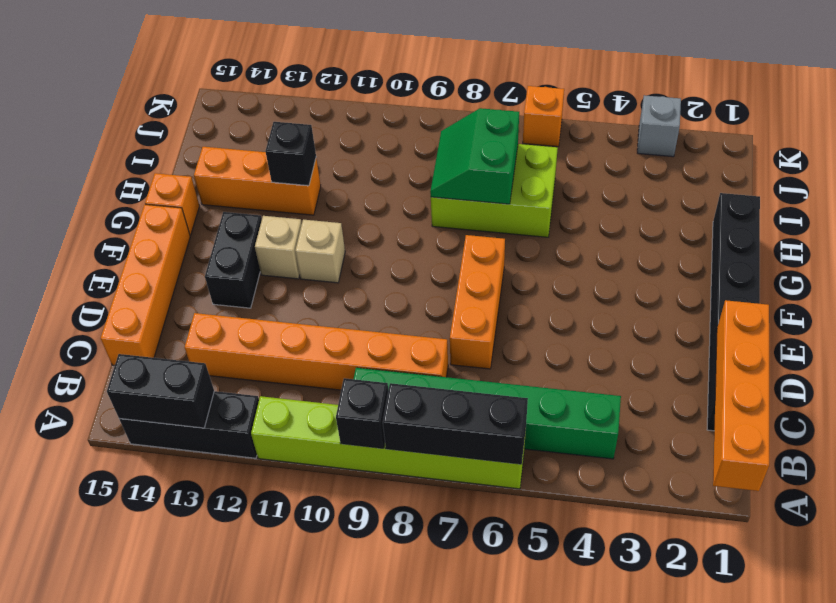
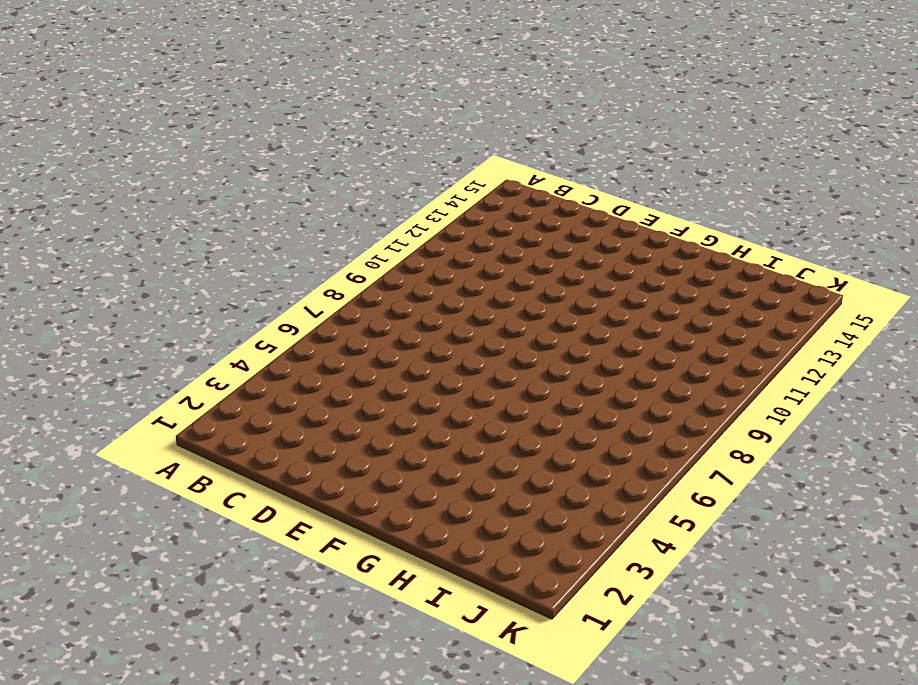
none -> lime 1x6 brick [251,396,526,489]
none -> black 1x3 brick [119,391,259,458]
none -> green 1x6 brick [354,368,621,459]

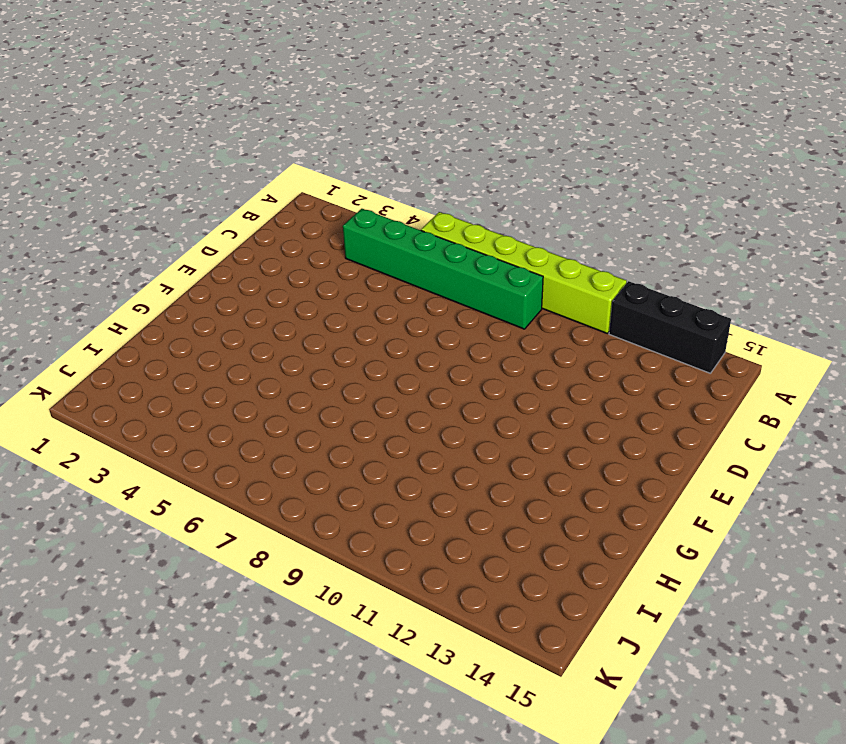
none -> black 1x6 brick [707,193,760,431]
none -> orange 1x6 brick [185,313,448,390]
none -> orange 1x4 brick [101,204,190,365]

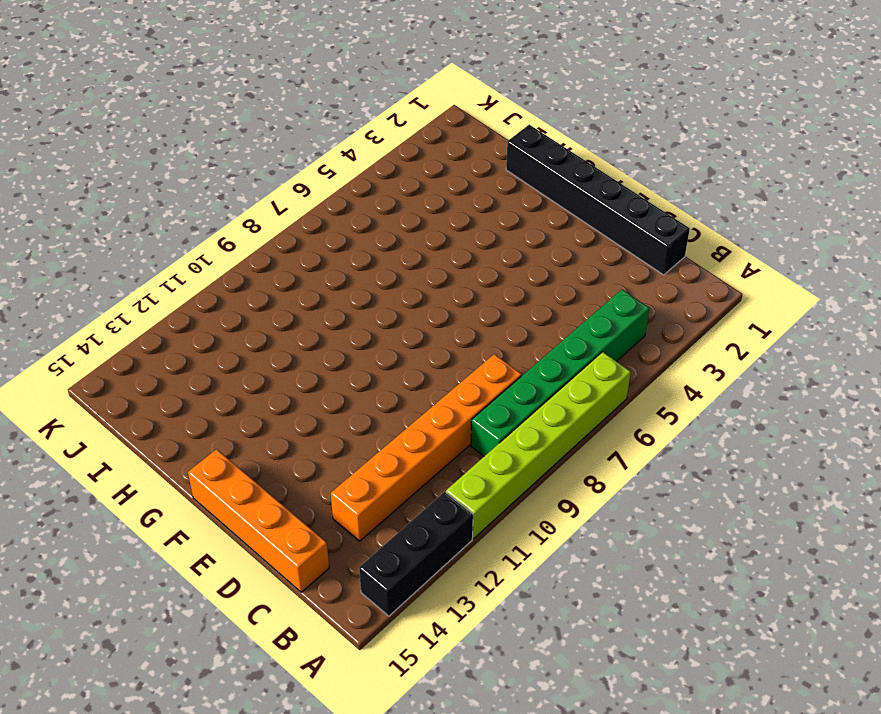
none -> orange 1x3 brick [450,235,505,369]
none -> black 1x2 brick [205,212,262,308]
none -> tan 1x1 brick [295,220,345,283]

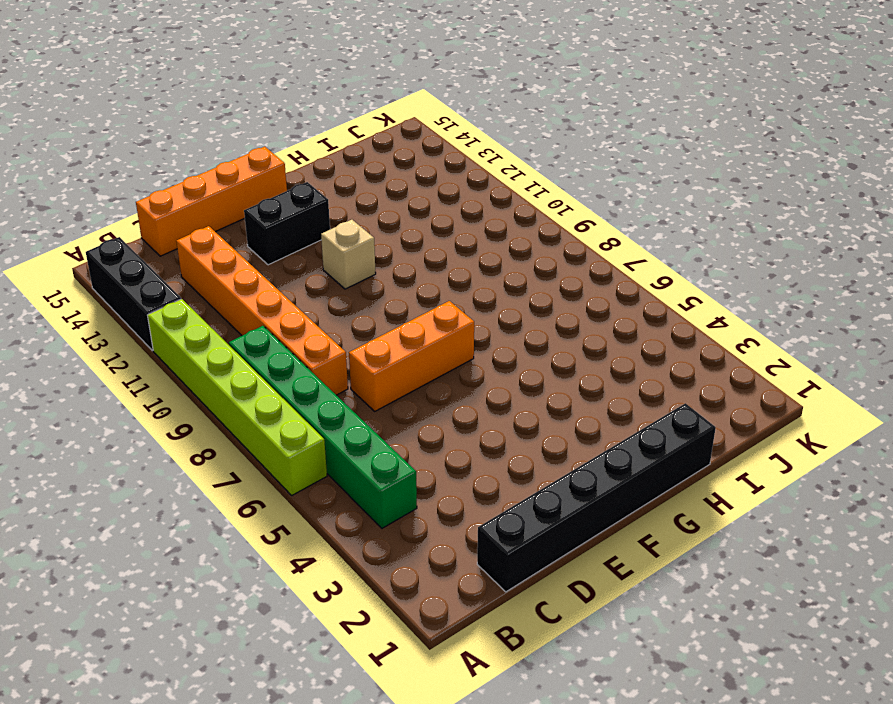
none -> tan 1x1 brick [255,216,302,279]
none -> orange 1x1 brick [145,173,199,235]
none -> lime 2x3 brick [431,144,558,237]

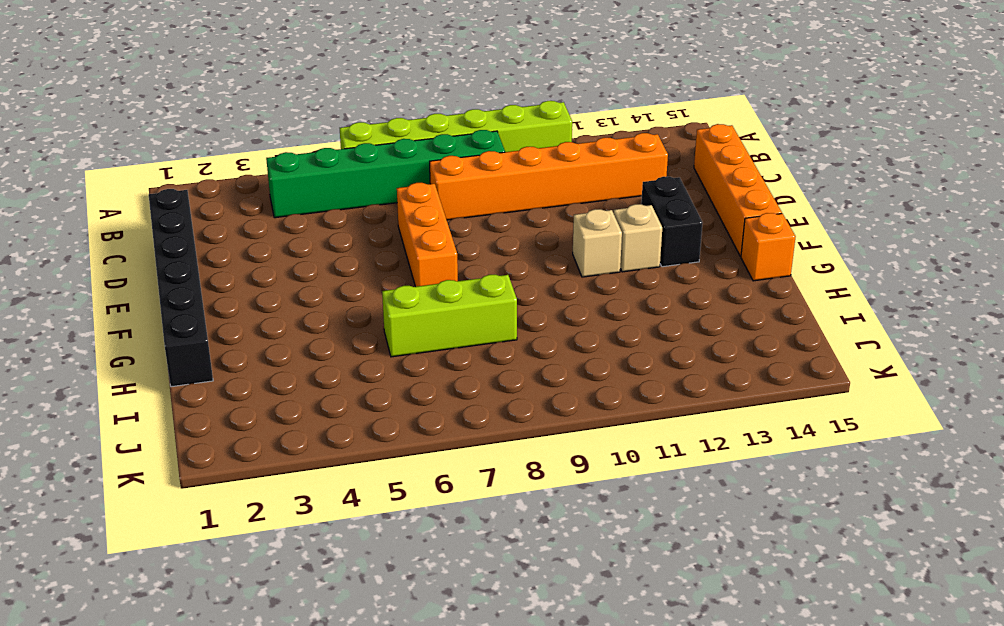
lime 1x3 brick [382,275,517,357] -> lime 2x3 brick [431,144,558,237]
none -> black 1x3 brick [119,391,259,458]
none -> orange 1x3 brick [194,147,321,215]
none -> grey 1x1 brick [637,95,681,157]

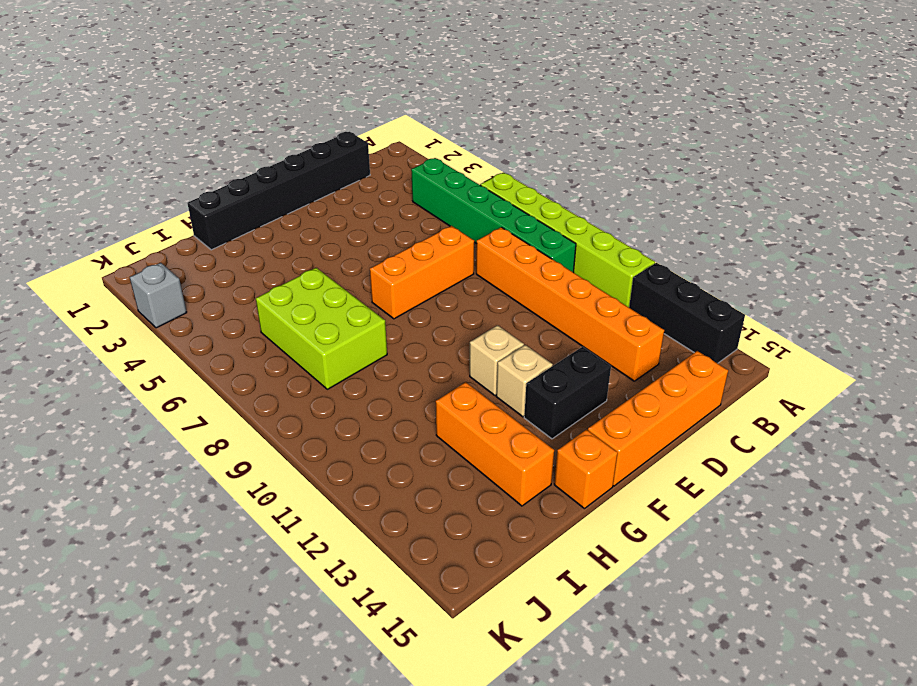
none -> orange 1x1 brick [523,86,564,147]
none -> orange 1x4 brick [713,300,769,491]
none -> black 1x3 brick [383,383,528,464]

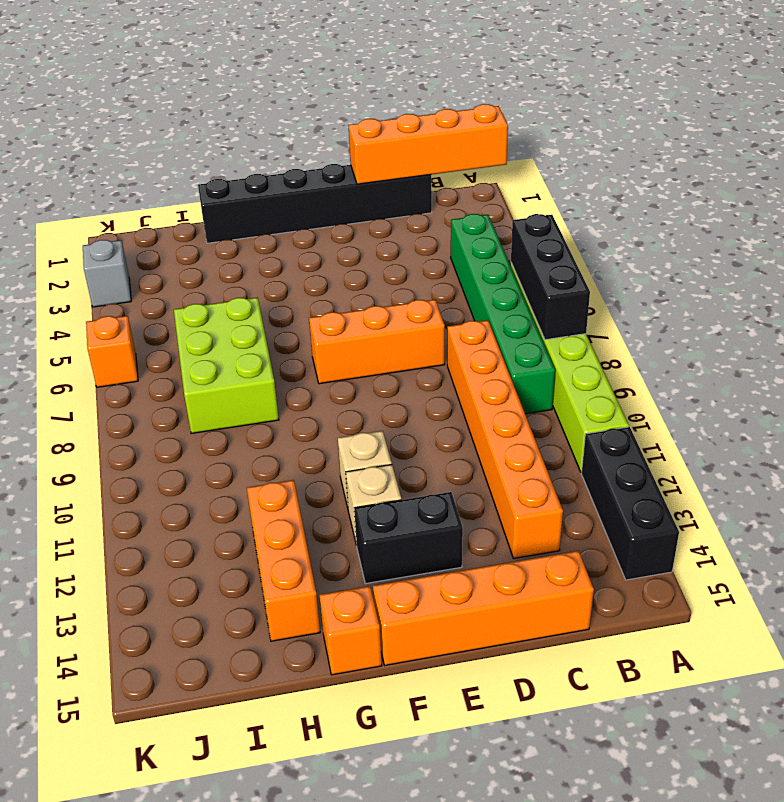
none -> black 1x1 brick [336,378,388,448]
none -> black 1x2 brick [107,354,214,428]
none -> green 2x2 slope [430,108,519,204]

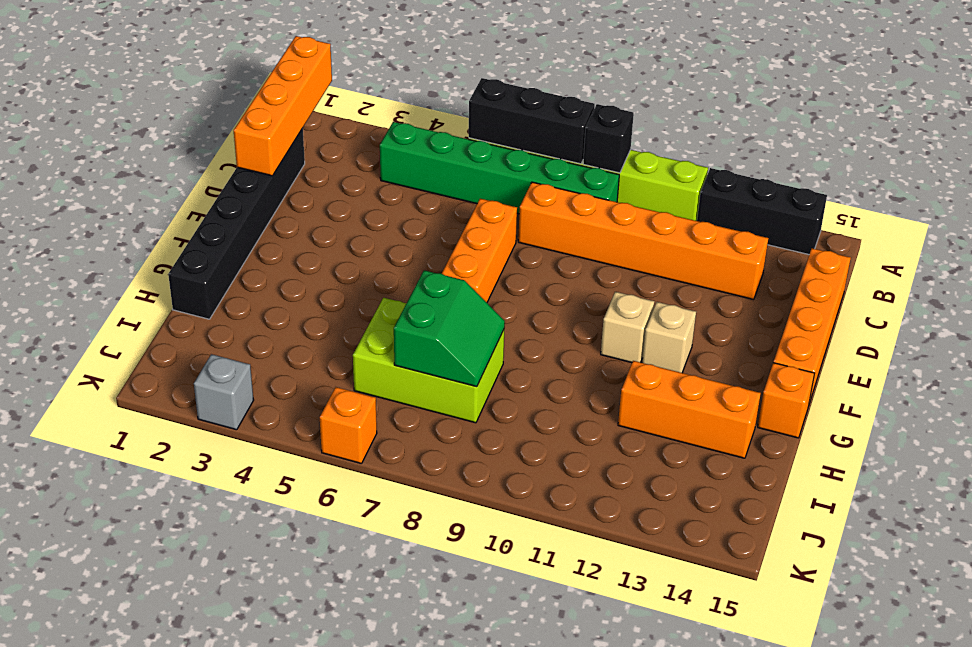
none -> black 1x2 brick [205,212,262,308]
none -> black 1x2 brick [107,354,214,428]
none -> black 1x1 brick [265,122,316,186]

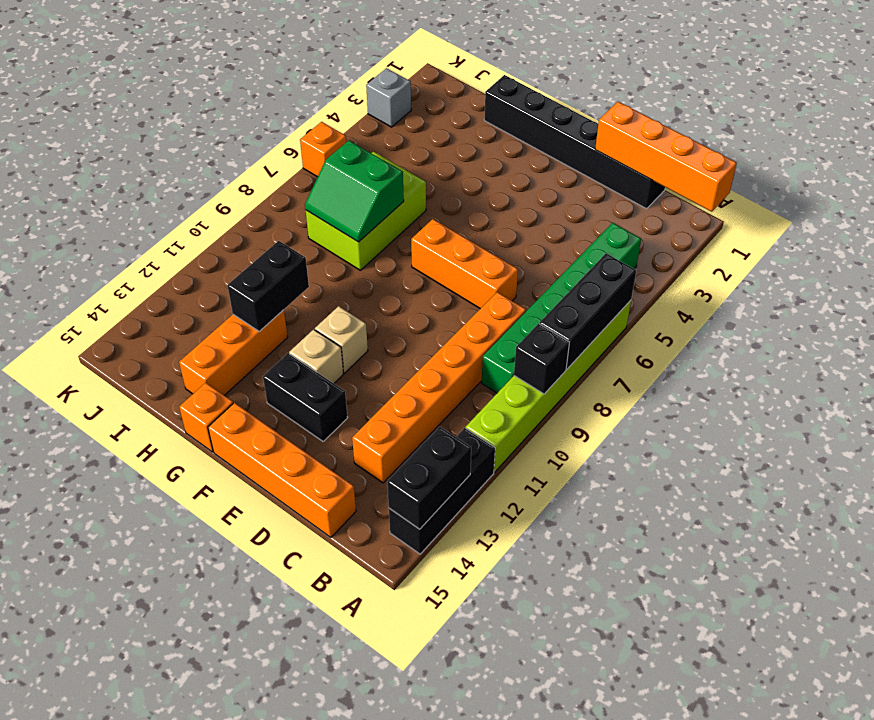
black 1x2 brick [227,241,309,331] -> black 1x1 brick [265,122,316,186]

